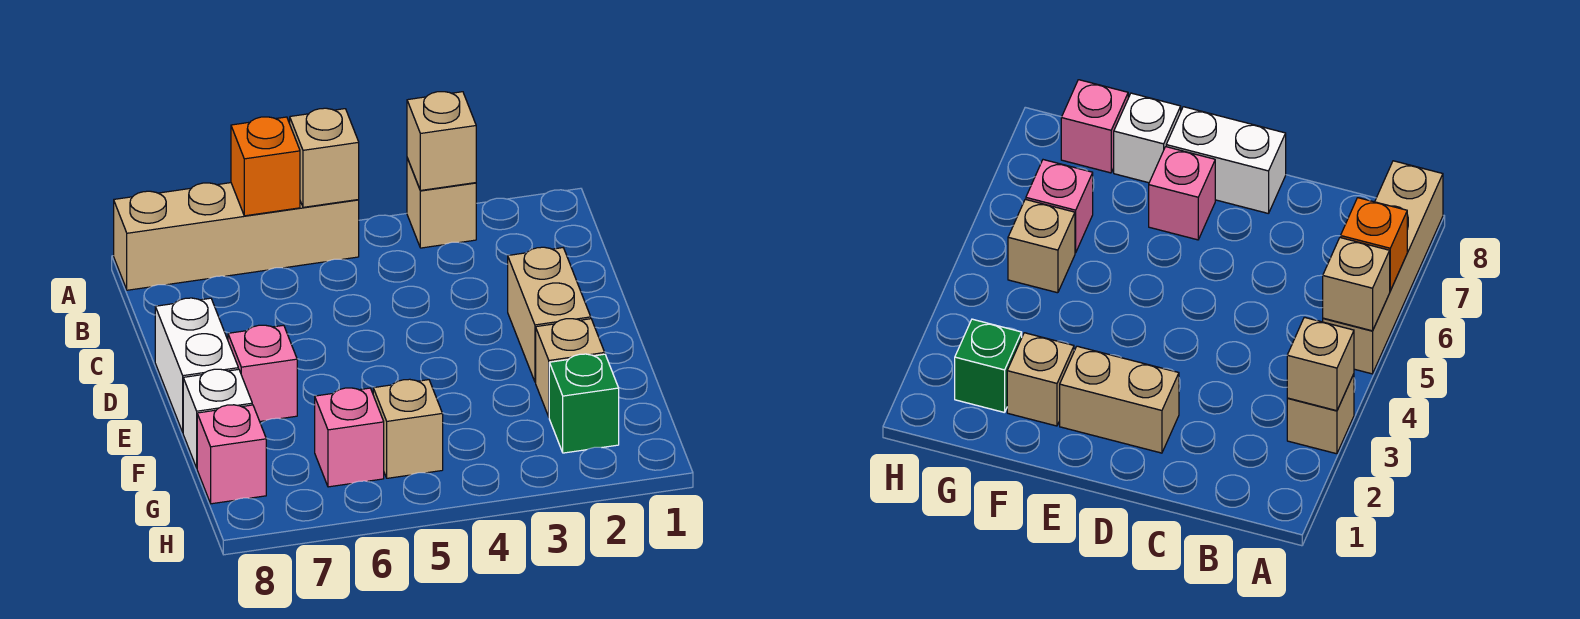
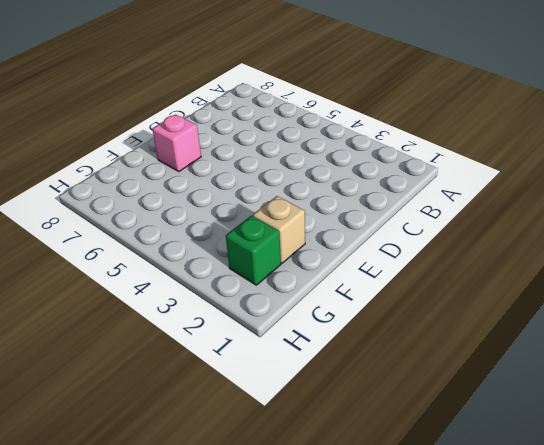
none -> tan 1x1 brick [407,158,476,248]
none -> tan 1x4 brick [114,183,359,290]
none -> tan 1x2 brick [508,247,591,382]

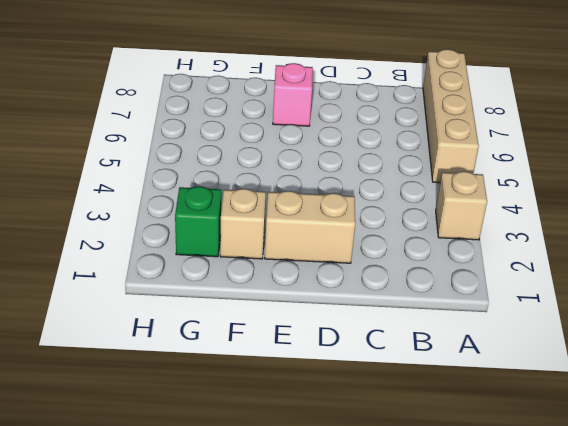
none -> white 1x2 brick [155,298,238,432]
none -> white 1x1 brick [183,369,252,468]
none -> tan 1x1 brick [373,379,443,478]

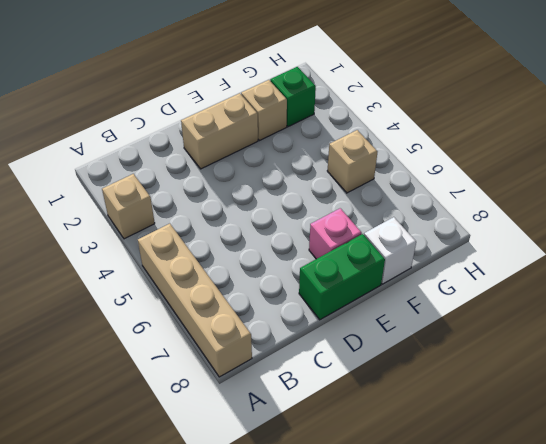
green 1x2 brick [299,234,385,320] -> white 1x2 brick [155,298,238,432]
none -> pink 1x1 brick [315,388,384,487]
none -> pink 1x1 brick [197,405,266,504]
none -> tan 1x1 brick [407,92,476,190]

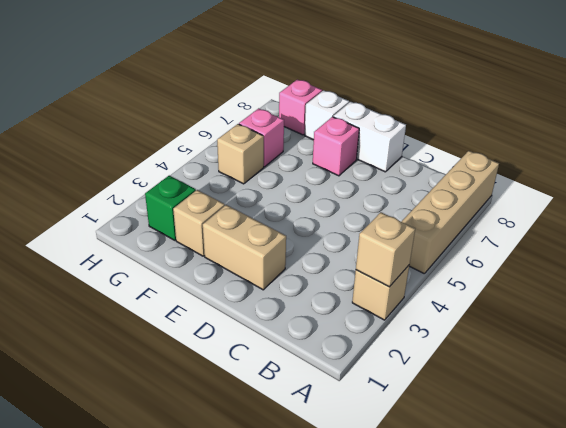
none -> tan 1x1 brick [290,108,359,207]
none -> orange 1x1 brick [231,117,300,216]

